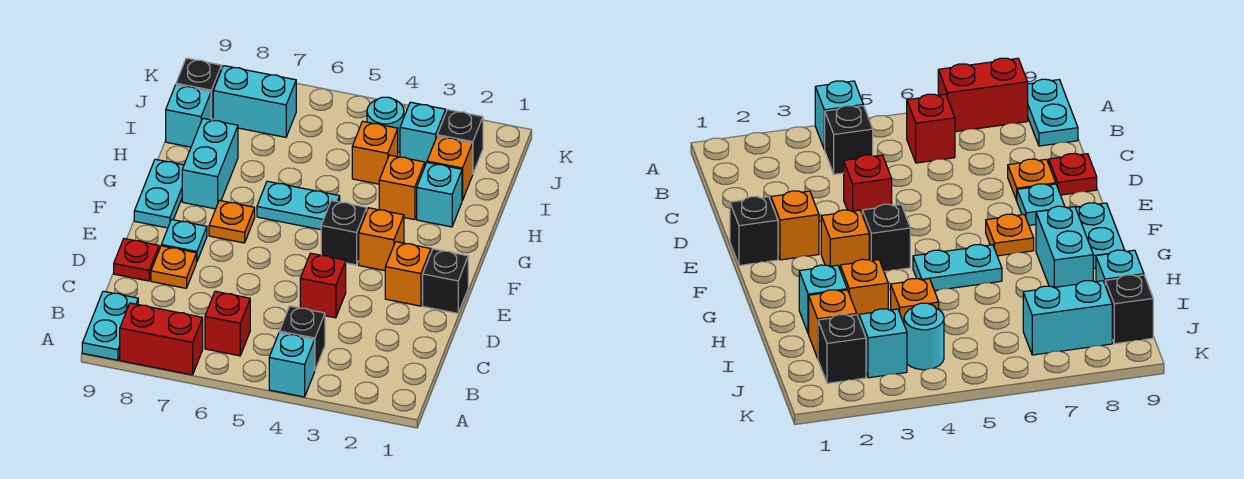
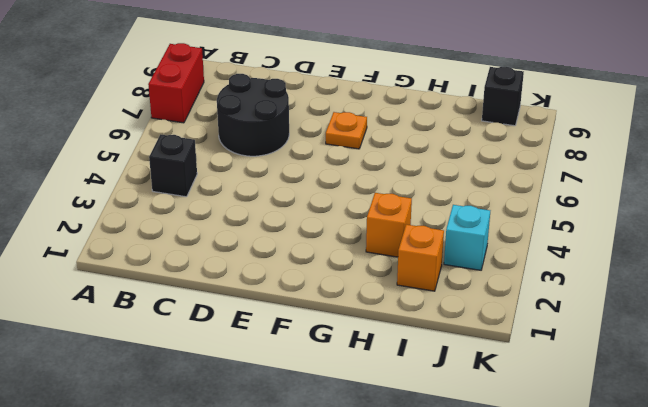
black 2x2 round brick [217,74,289,156] -> none
none -> cyan 1x1 brick [269,332,315,397]
none -> cyan 1x2 plate [82,291,138,360]
none -> red 1x1 brick [205,291,250,356]

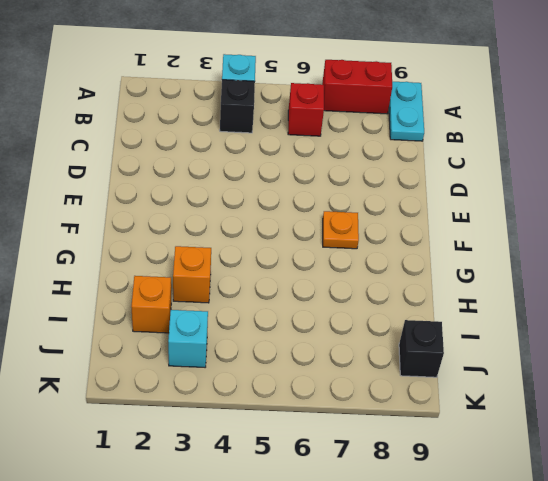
none -> red 1x1 brick [300,253,346,318]
none -> orange 1x1 plate [151,246,196,288]
none -> red 1x1 plate [114,239,159,281]

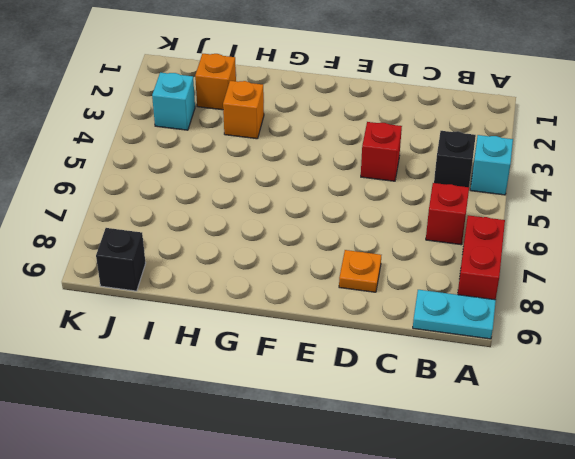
none -> red 1x1 plate [114,239,159,281]
none -> black 1x1 brick [423,249,468,313]
none -> orange 1x1 brick [385,242,431,306]

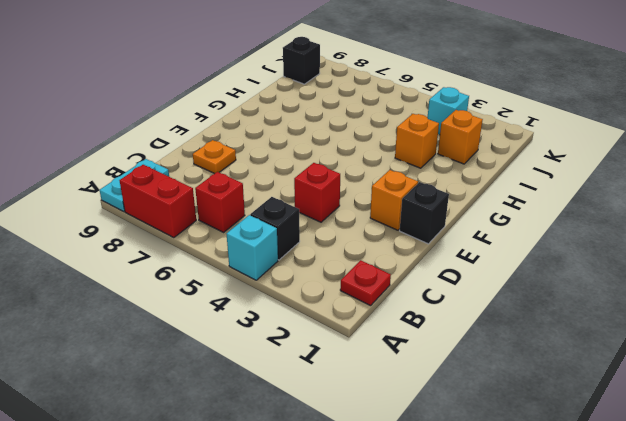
red 1x1 plate [340,260,391,306] -> red 1x1 plate moved to [114,239,159,281]
none -> cyan 1x1 plate [161,219,207,262]
none -> orange 1x1 brick [359,208,404,271]
none -> black 1x1 brick [321,201,367,265]

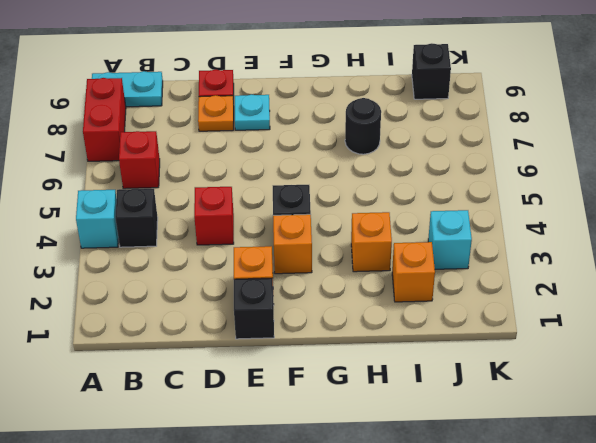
black 1x1 round brick [345,98,381,154] -> none
none -> orange 1x1 plate [209,200,255,243]
none -> cyan 1x2 plate [134,159,184,228]
none -> cyan 1x2 plate [257,181,340,230]

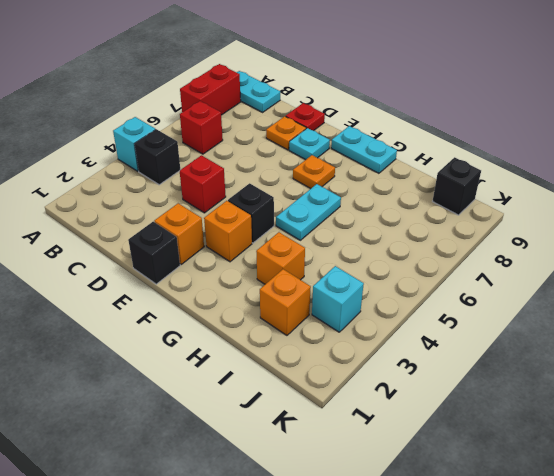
none -> cyan 1x2 brick [182,118,238,209]
none -> cyan 1x1 brick [417,163,462,227]
none -> orange 1x1 brick [352,121,398,184]

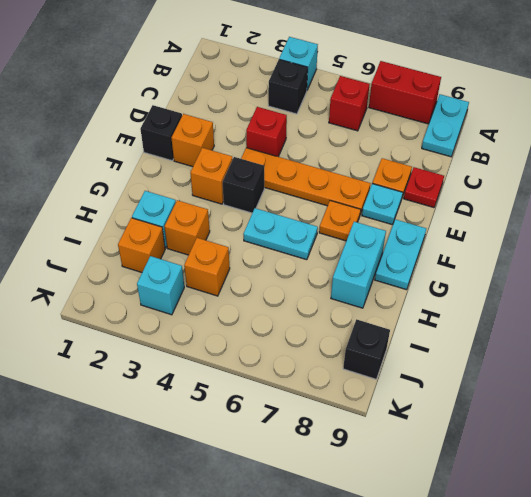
orange 1x4 plate [241,148,370,214] -> none
none -> cyan 1x1 brick [166,85,211,147]
none -> black 1x1 brick [437,110,483,173]
none -> cyan 1x1 round brick [367,97,404,153]

